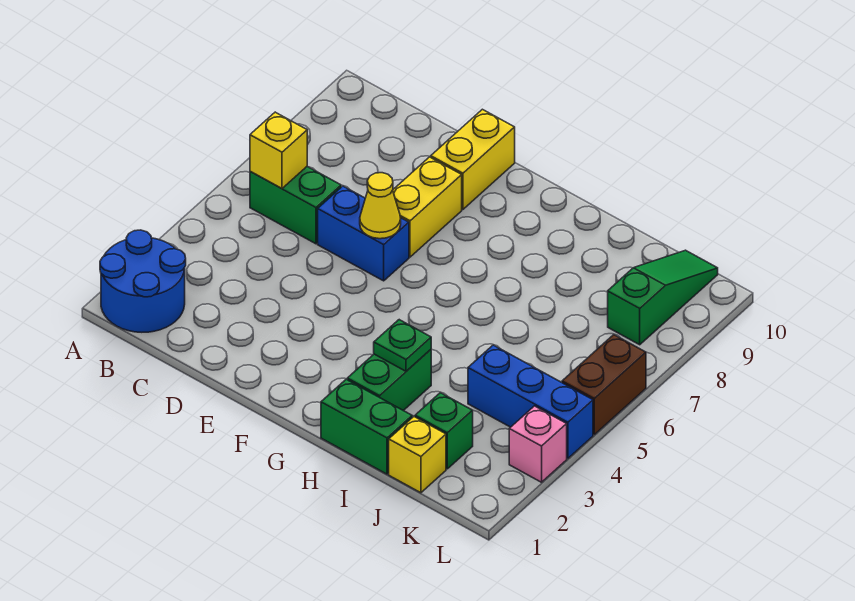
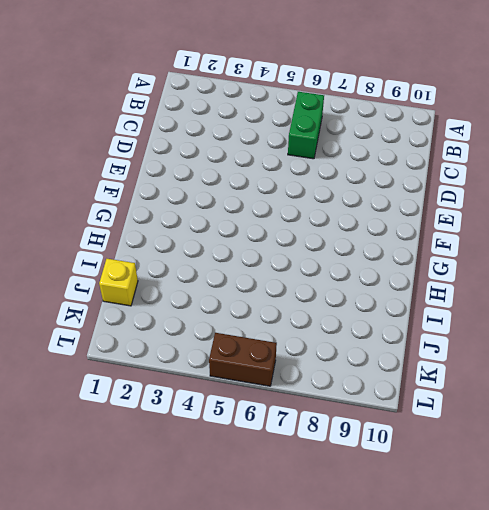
none -> blue 2x2 round brick [100,230,186,332]
none -> blue 1x2 brick [318,186,409,281]
none -> yellow 1x2 brick [393,157,462,257]

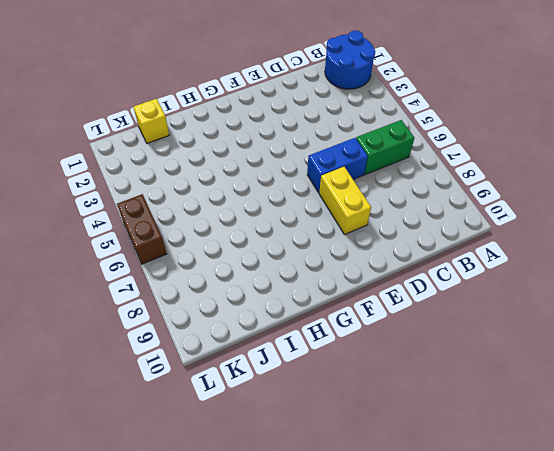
none -> yellow 1x2 brick [431,109,515,209]
none -> green 1x2 brick [321,379,412,474]
none -> green 1x2 brick [347,350,431,411]

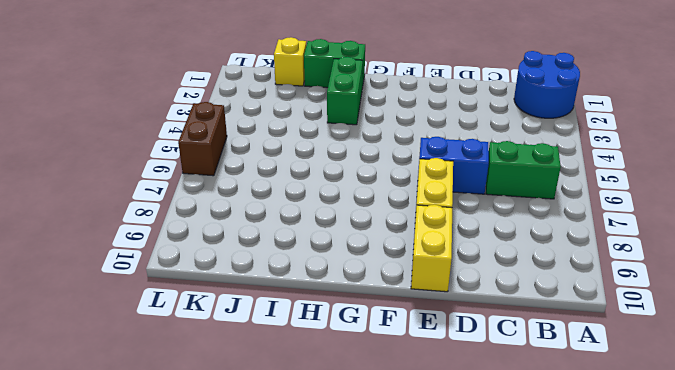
none -> green 1x1 brick [415,393,473,469]
none -> blue 1x3 brick [468,345,593,458]
none -> green 1x3 slope [608,250,718,345]

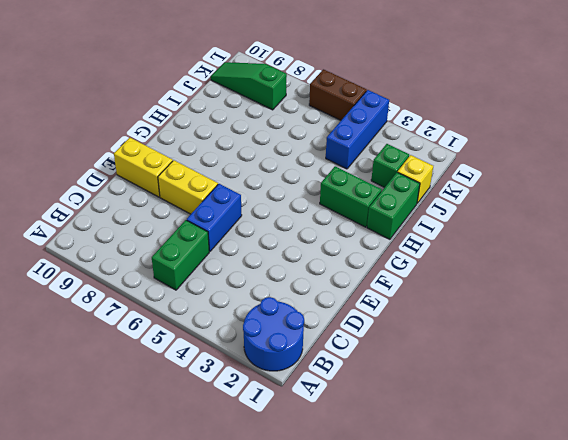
none -> pink 1x1 brick [509,406,567,482]
none -> yellow 1x1 brick [250,112,307,189]
none -> yellow 1x1 cone [360,173,401,239]

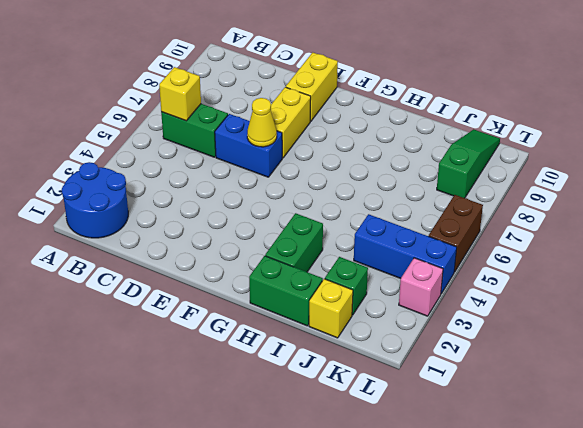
none -> green 1x1 plate [374,320,431,371]

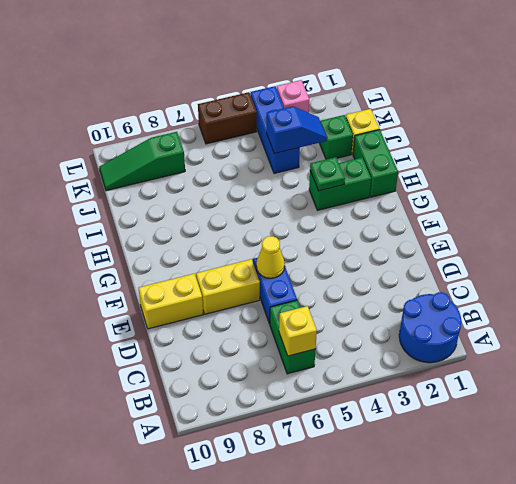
blue 1x2 slope [267,106,327,154] -> none

